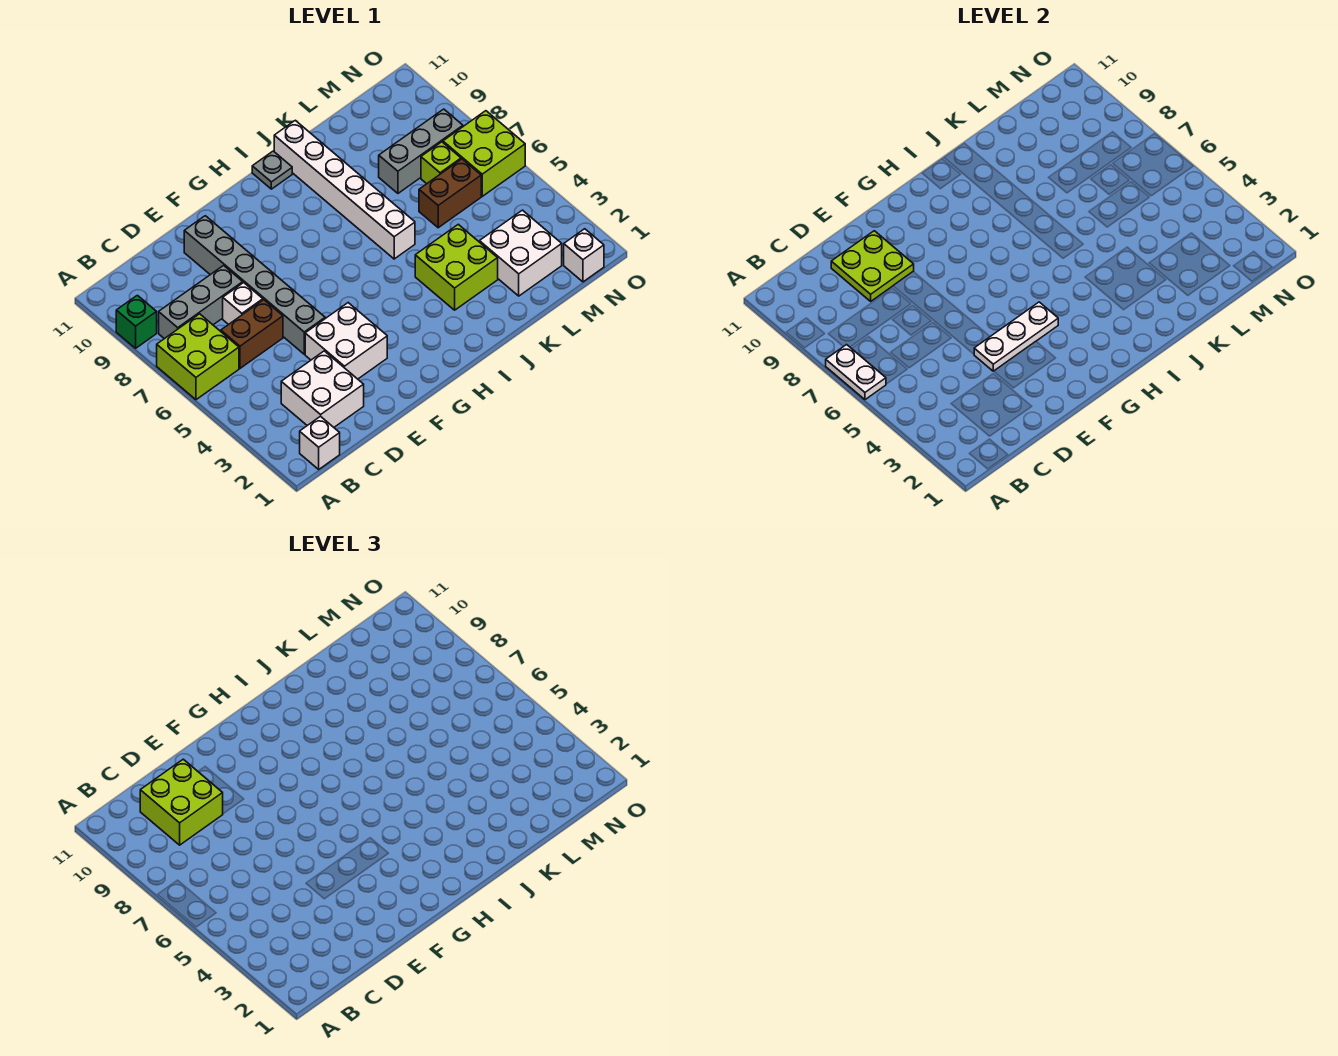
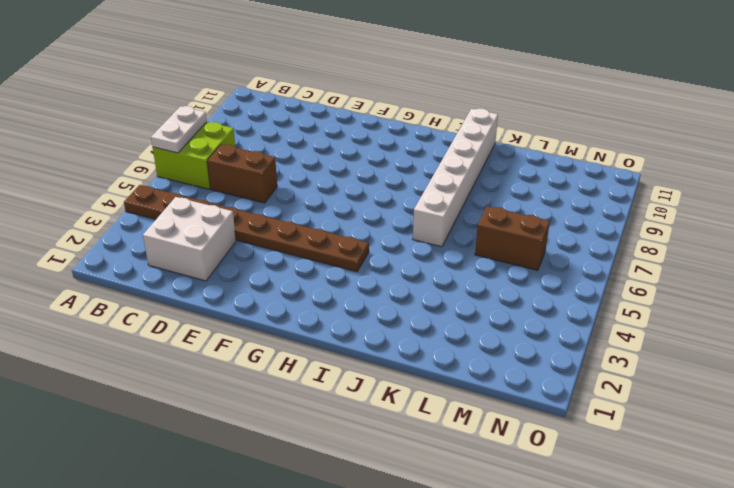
brown 1x8 plate [124,185,369,272] -> white 2x2 brick [305,303,387,379]
none -> green 1x1 brick [116,295,157,348]
none -> white 1x1 brick [300,416,340,469]
none -> grey 1x3 brick [159,266,243,339]

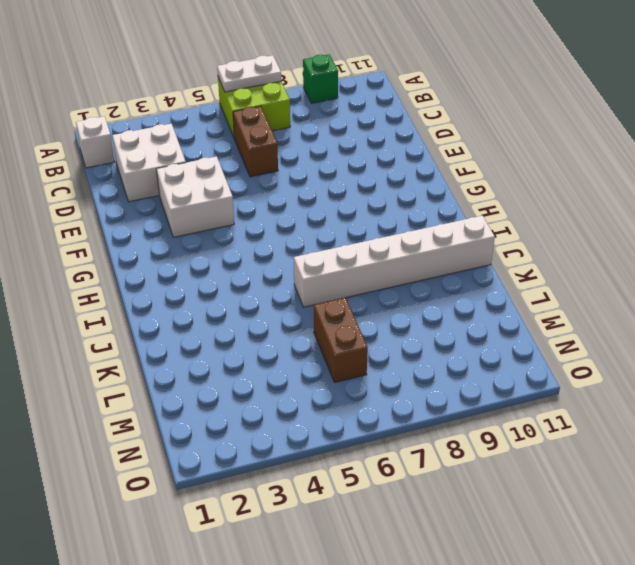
none -> grey 1x3 brick [159,266,243,339]
none -> white 1x1 brick [223,283,263,325]
none -> grey 1x6 brick [184,216,325,354]

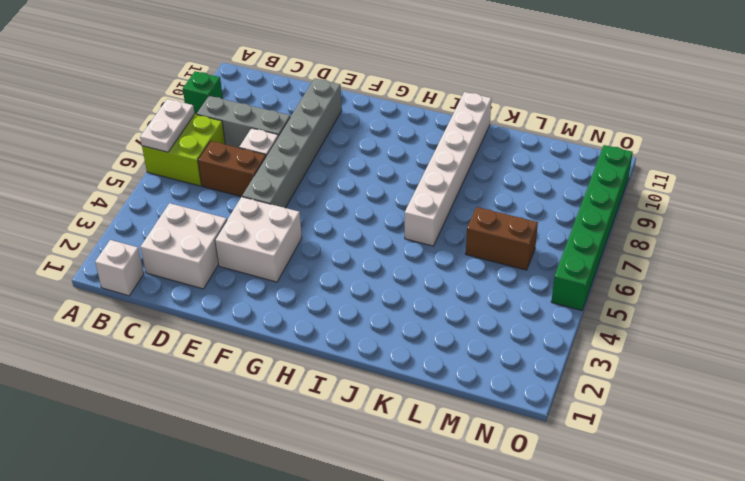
green 1x6 brick [551,145,633,311] -> lime 2x2 brick [443,111,525,196]
none -> grey 1x1 plate [252,151,292,189]
none -> lime 2x2 brick [415,224,498,310]
none -> white 2x2 brick [479,210,562,296]

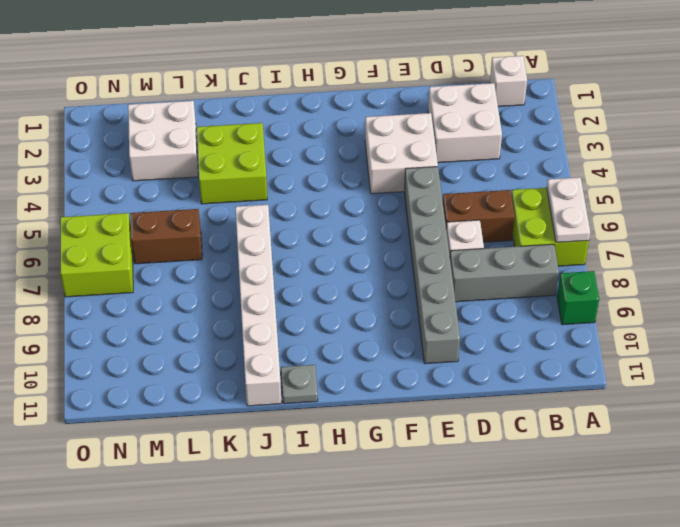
none -> grey 1x3 brick [379,109,463,193]
none -> lime 1x1 brick [421,142,461,184]
none -> white 1x1 brick [564,229,604,282]

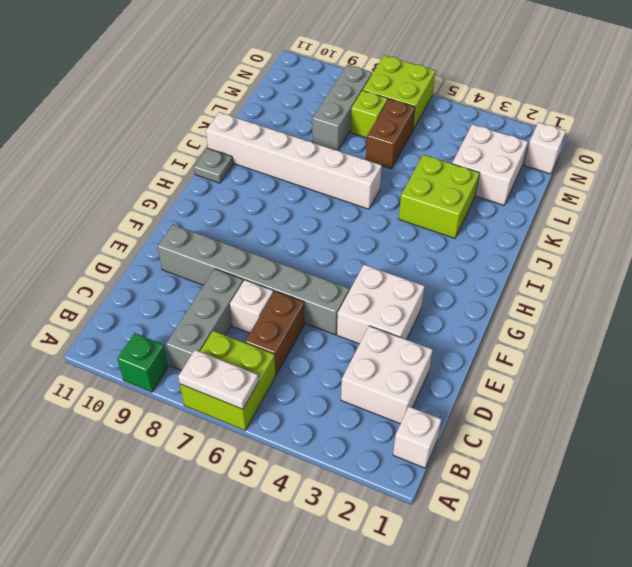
none -> lime 2x2 plate [831,231,914,301]
none -> white 1x3 plate [974,302,1058,371]
none -> lime 2x2 brick [140,759,223,845]

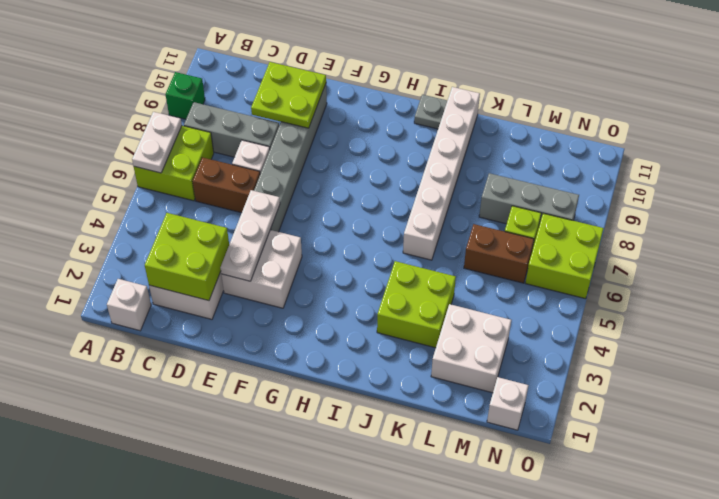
lime 2x2 brick [145,213,229,301] -> lime 2x2 brick moved to [140,759,223,845]
white 1x3 plate [220,190,280,281] -> white 1x3 plate turned to [974,302,1058,371]

